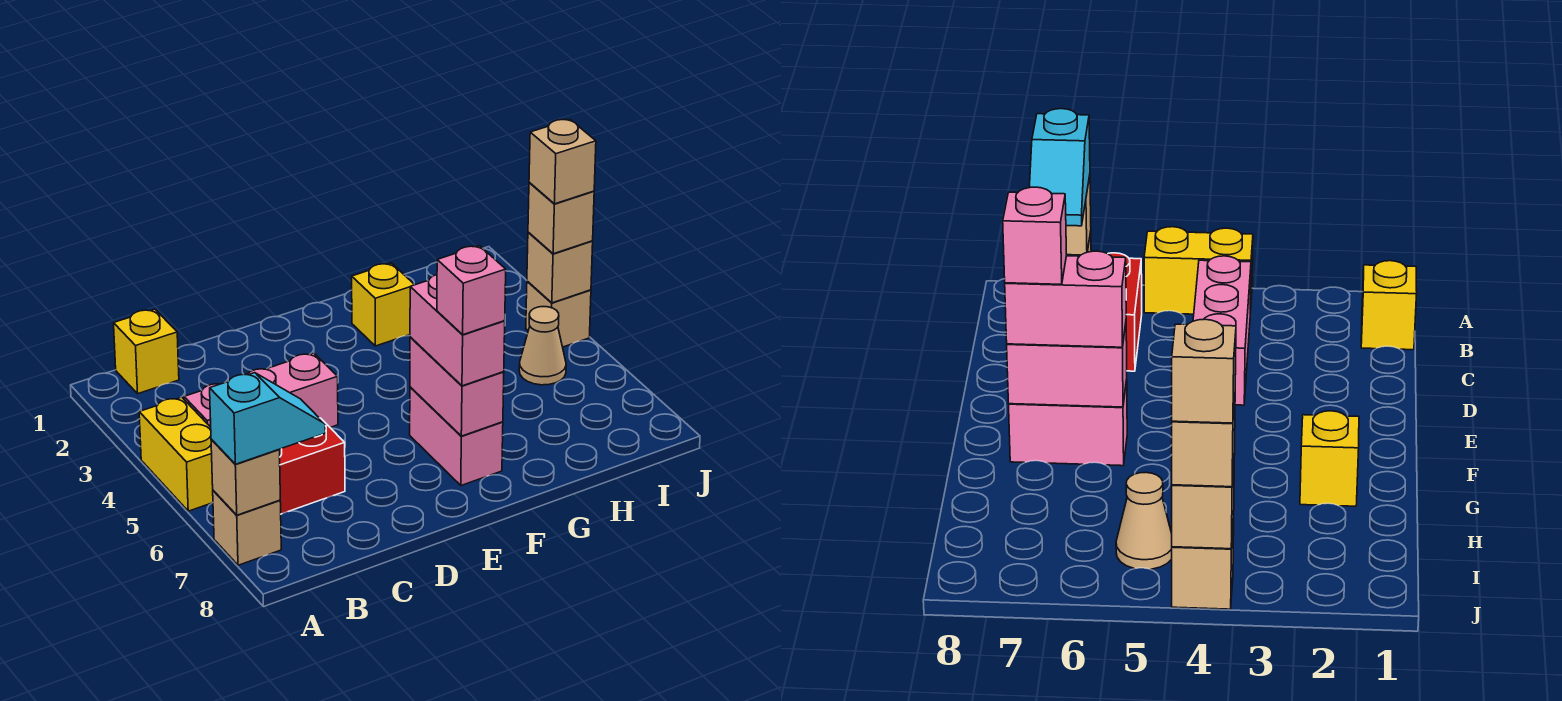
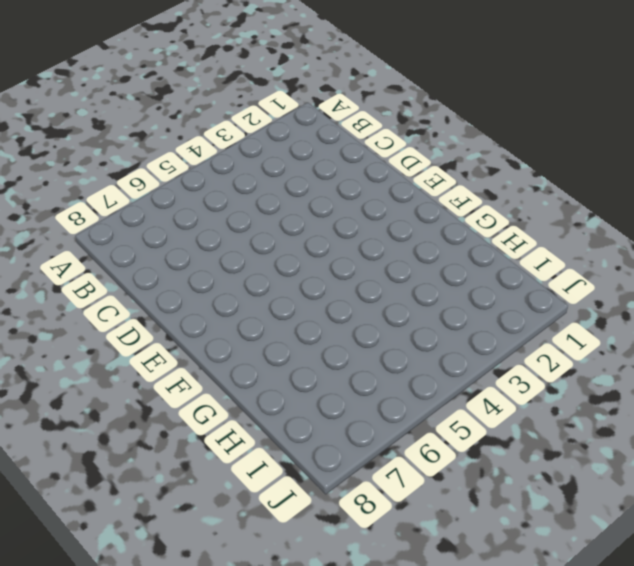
none -> yellow 1x2 brick [139,397,213,511]
none -> tan 1x1 brick [213,491,281,565]
none -> yellow 1x1 brick [114,309,179,394]

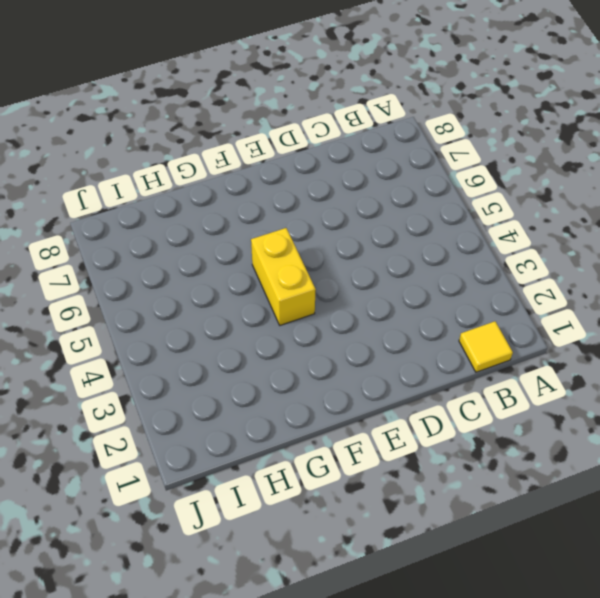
yellow 1x1 tile [459,321,513,372] -> yellow 1x1 brick [114,309,179,394]
yellow 1x2 brick [251,228,316,325] -> yellow 1x2 brick moved to [139,397,213,511]
none -> tan 1x1 brick [213,491,281,565]
none -> pink 1x3 brick [184,353,338,427]
none -> red 1x2 brick [279,418,345,514]

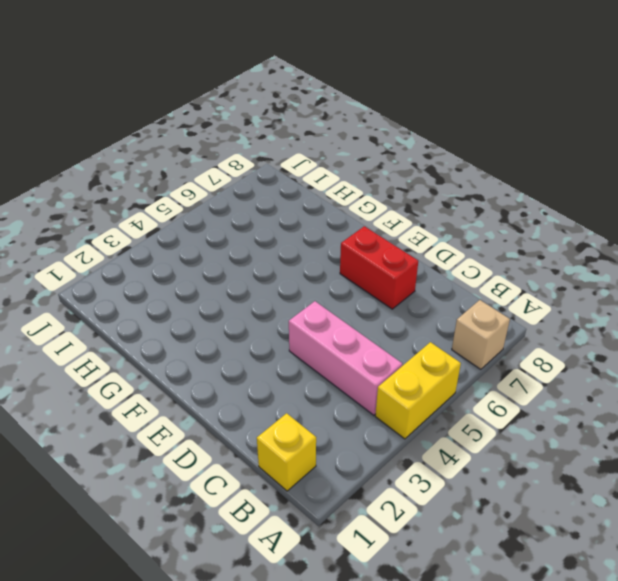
red 1x2 brick [340,226,418,309] -> red 1x2 brick moved to [279,418,345,514]
none -> pink 1x2 brick [410,387,503,486]
none -> yellow 1x1 brick [352,263,415,346]
none -> tan 1x1 cone [519,307,566,385]

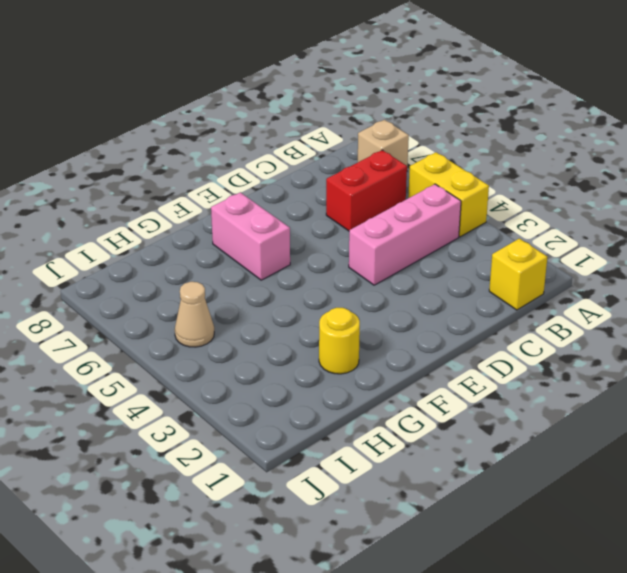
yellow 1x1 round brick [319,308,360,374] -> yellow 1x1 brick [352,263,415,346]
none -> tan 1x1 brick [526,281,591,347]
none -> tan 1x1 brick [211,440,280,515]
none -> pink 1x2 brick [410,337,504,436]

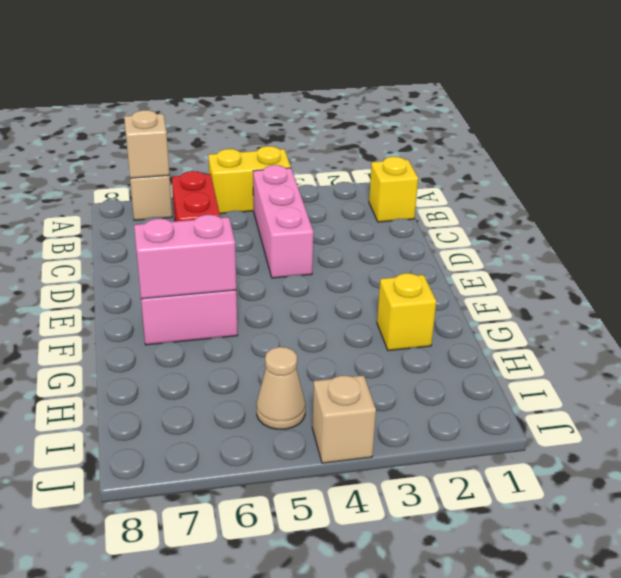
none -> tan 1x1 brick [527,233,593,303]
none -> cyan 1x2 slope [210,373,325,464]
none -> pink 1x2 brick [410,275,505,386]

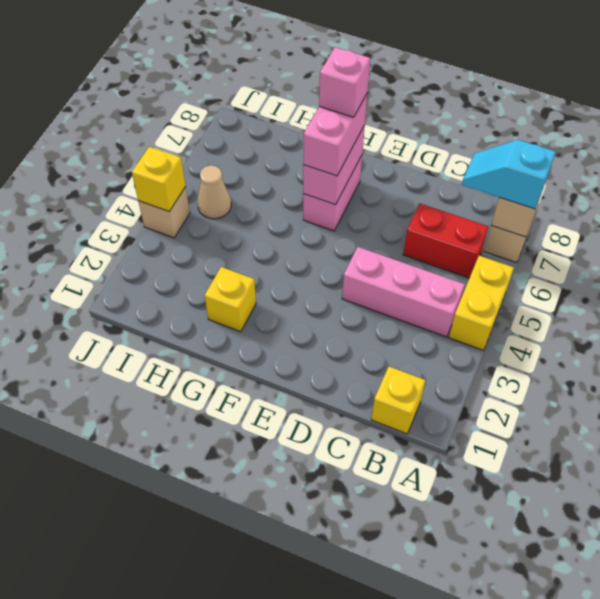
yellow 1x1 brick [132,147,186,212] -> tan 1x1 brick [527,233,593,303]
none -> tan 1x1 brick [528,182,594,254]
none -> tan 1x1 brick [529,120,596,204]

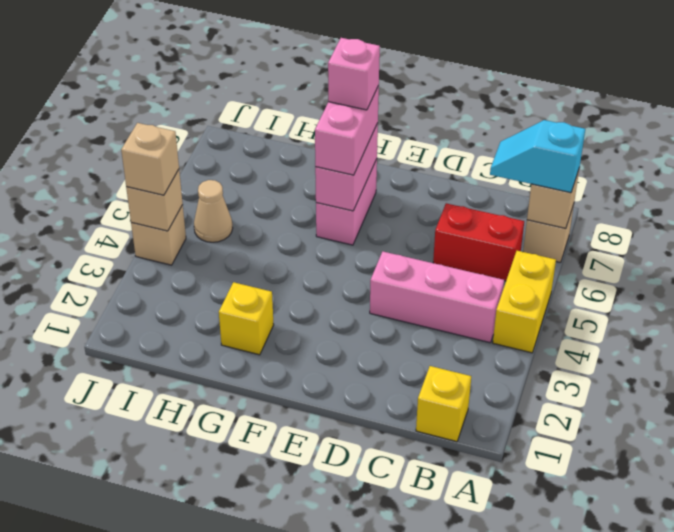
none -> tan 1x1 brick [529,120,596,204]

